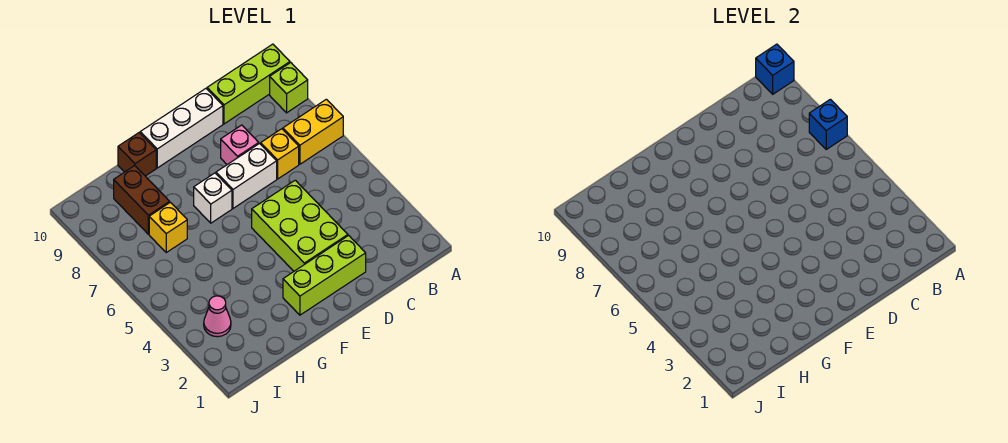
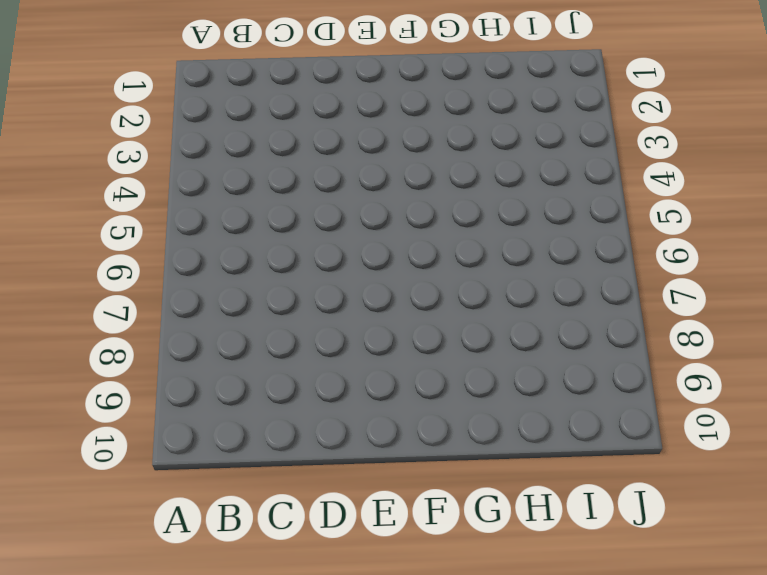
none -> yellow 1x2 brick [283,99,343,164]
none -> lime 1x1 brick [270,63,308,113]
none -> lime 1x3 brick [207,44,290,124]

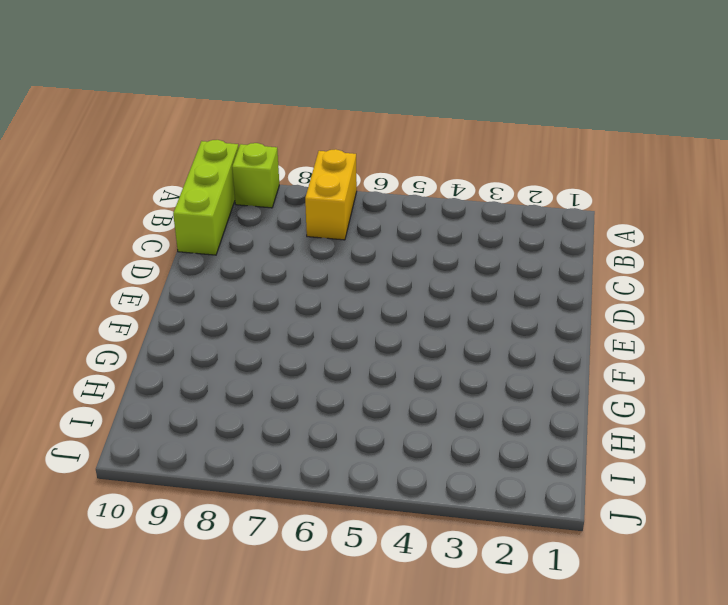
none -> yellow 1x1 brick [261,129,299,179]
none -> lime 1x3 brick [283,235,366,315]
none -> lime 2x3 brick [252,180,348,271]

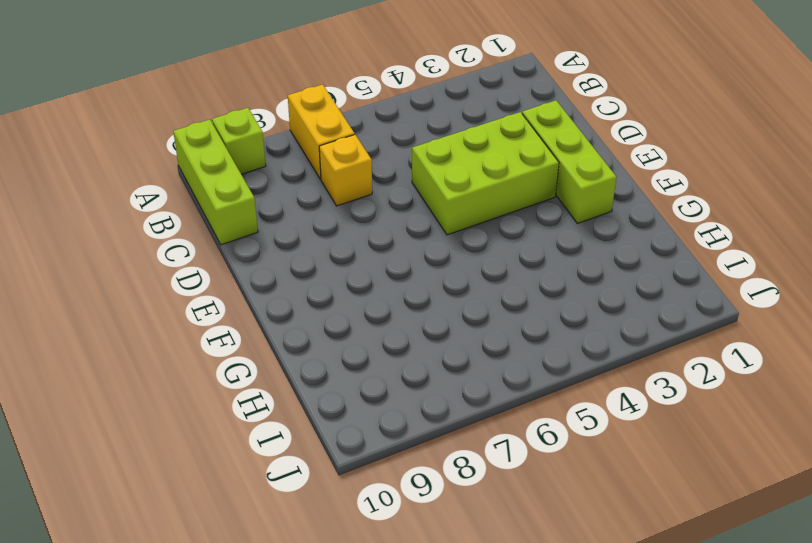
none -> white 1x2 brick [216,144,277,208]
none -> pink 1x1 brick [221,125,259,165]
none -> white 1x3 brick [140,89,223,168]

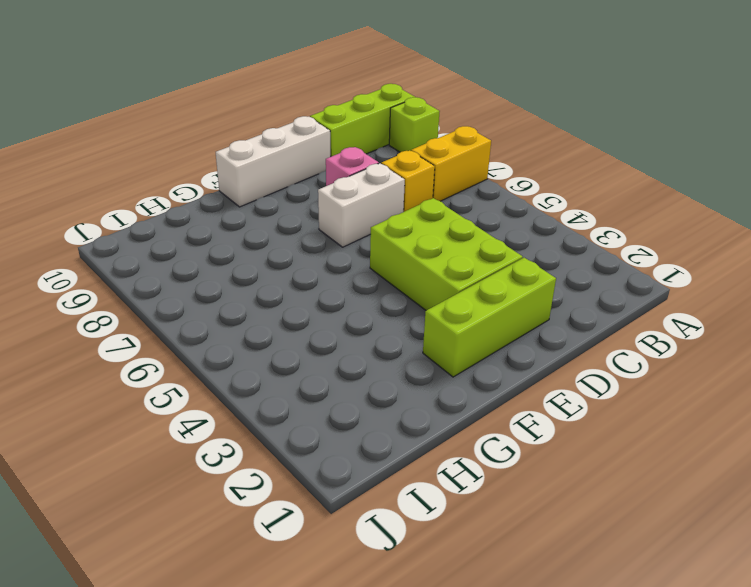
none -> white 1x1 brick [194,173,232,223]
none -> brown 1x1 brick [118,133,156,176]
none -> yellow 1x1 brick [149,202,187,252]

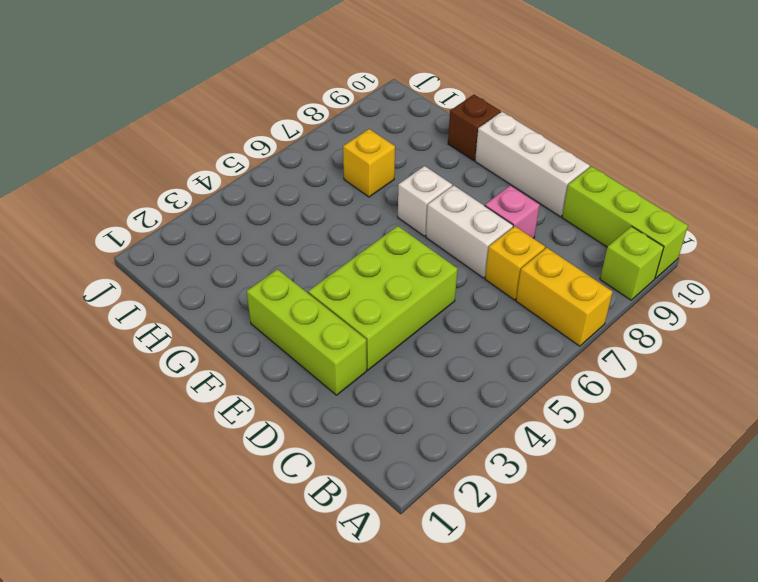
none -> brown 1x2 brick [114,166,170,234]
none -> pink 1x1 cone [204,296,231,337]
none -> blue 1x1 brick [809,99,847,149]

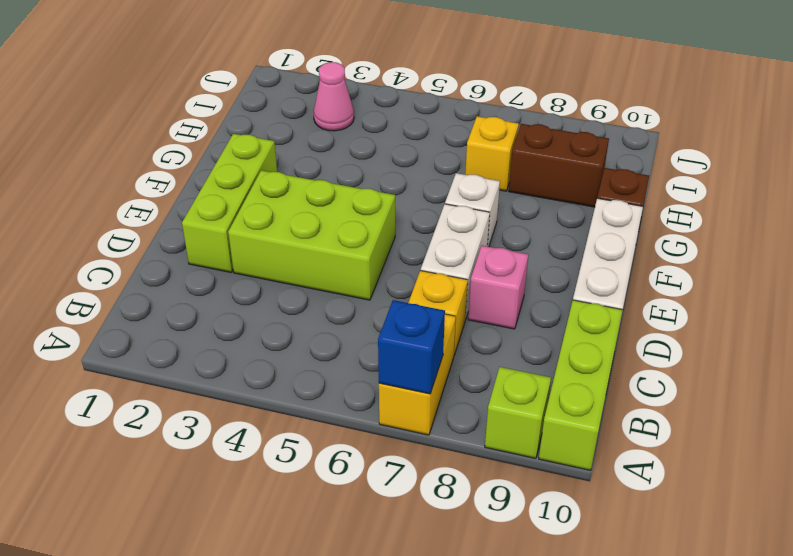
none -> blue 1x1 brick [756,44,794,94]

